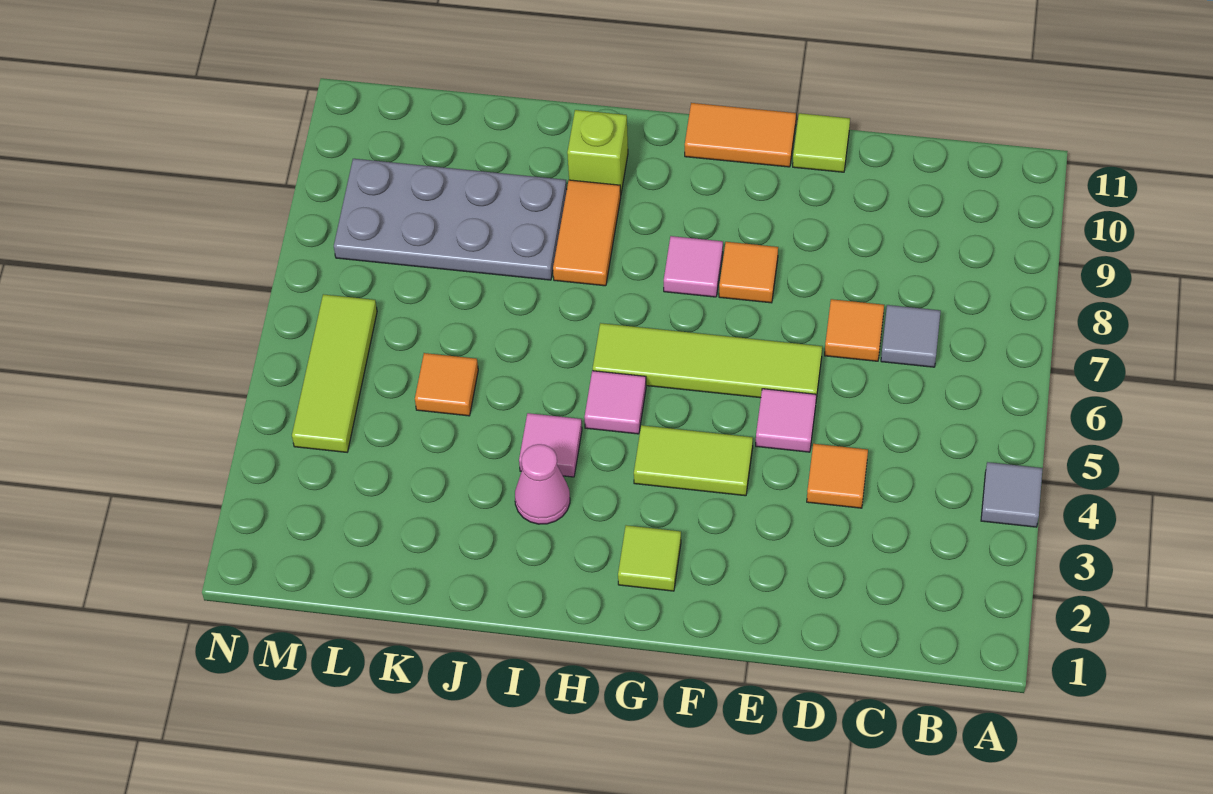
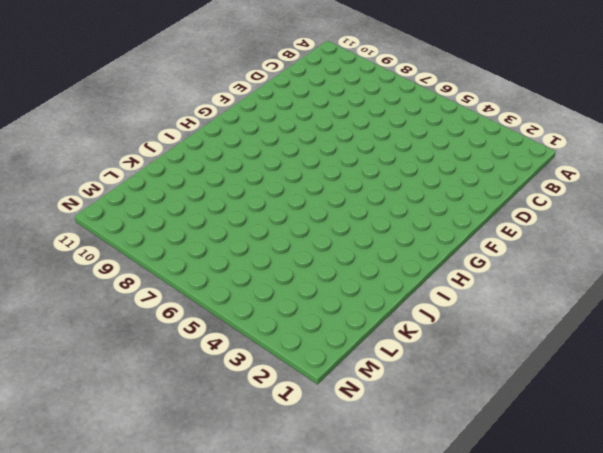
none -> grey 1x1 tile [981,462,1043,527]
none -> grey 1x1 tile [881,305,941,367]
none -> orange 1x1 tile [807,444,868,508]

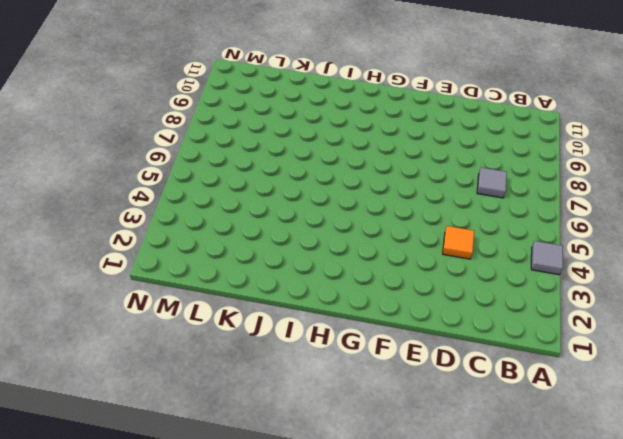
none -> orange 1x1 tile [825,299,884,361]
none -> pink 1x1 tile [756,389,816,452]
none -> lime 1x4 tile [593,323,822,399]

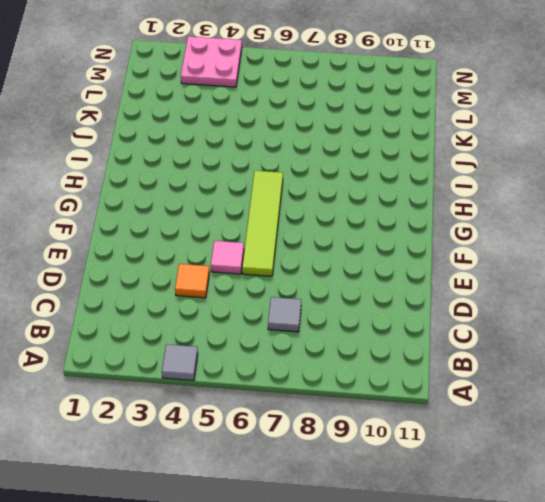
pink 2x2 plate [181,36,242,87] -> lime 1x3 tile [292,294,377,452]
none -> orange 1x1 tile [825,299,884,361]
none -> lime 1x1 tile [793,113,850,172]
none -> lime 1x2 tile [634,425,753,496]

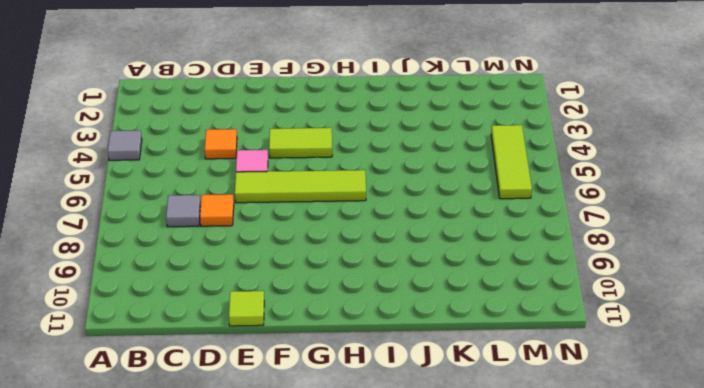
none -> orange 1x1 tile [719,242,778,303]
none -> orange 1x2 tile [685,103,796,167]
none -> lime 1x1 tile [618,525,681,591]

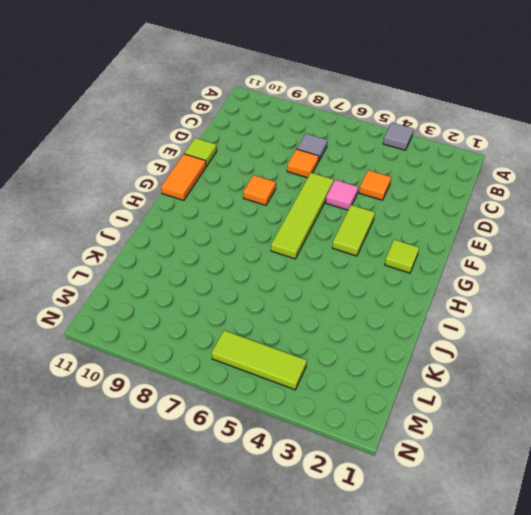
none -> pink 1x1 tile [664,236,723,297]
none -> pink 1x1 tile [584,371,646,434]
none -> pink 1x1 cone [515,444,570,524]

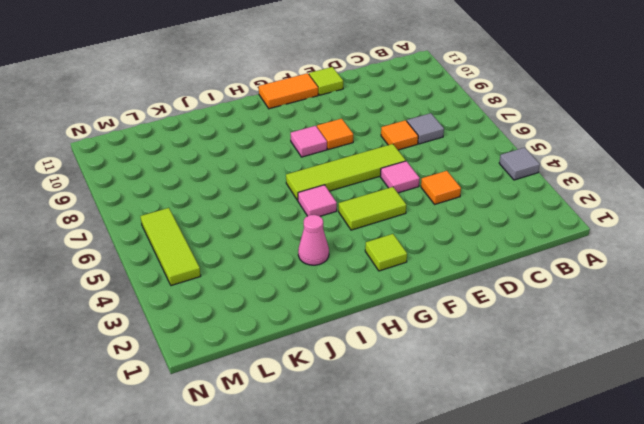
none -> pink 1x1 tile [519,413,582,477]
none -> orange 1x2 tile [553,180,621,286]
none -> lime 1x1 brick [567,110,628,193]

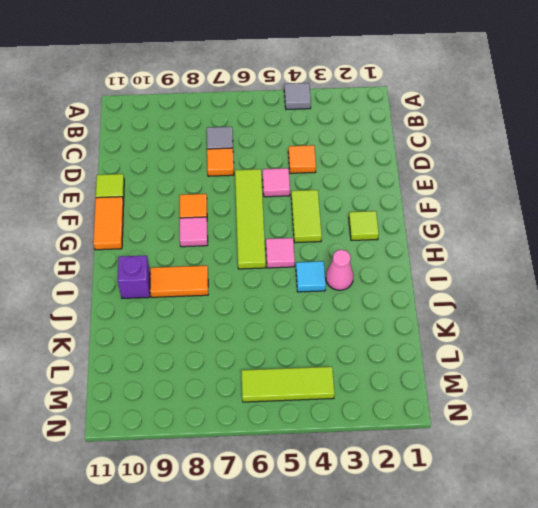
cyan 1x1 tile [296,261,326,292] -> pink 1x1 tile [519,413,582,477]
purple 1x1 brick [118,256,150,298] -> lime 1x1 brick [567,110,628,193]
none -> grey 2x4 plate [334,159,567,280]
none -> orange 1x1 tile [415,353,478,416]

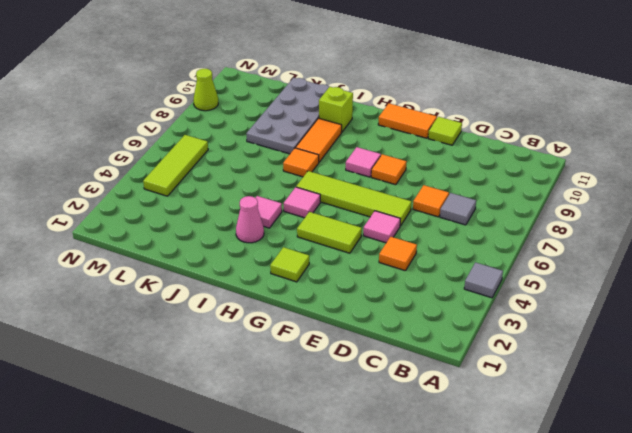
orange 1x1 tile [283,148,319,177] -> orange 1x1 tile moved to [415,353,478,416]
grey 2x4 plate [246,78,329,154] -> grey 2x4 plate turned to [334,159,567,280]
lime 1x1 cone [193,69,218,111] -> none

